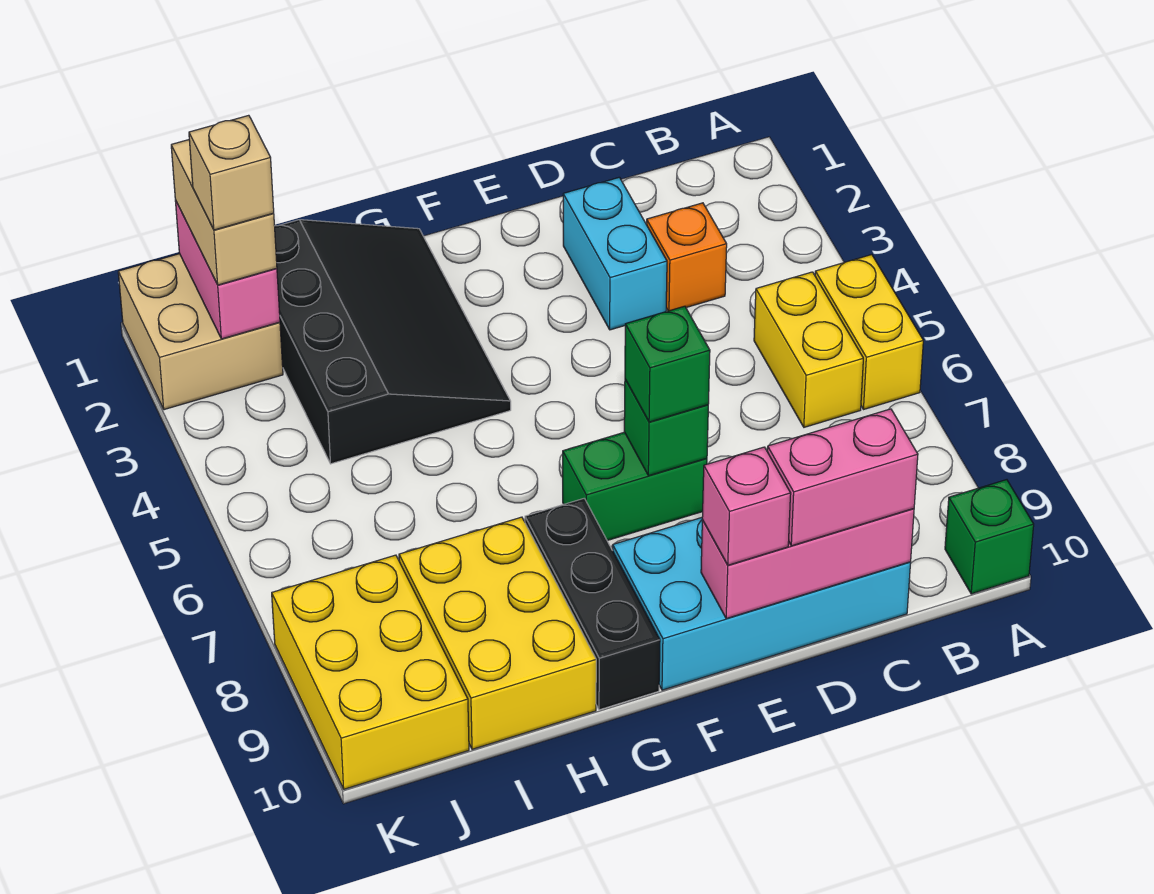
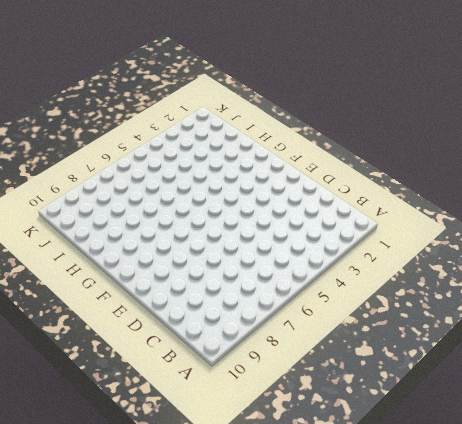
none -> yellow 1x2 brick [815,255,923,410]
none -> green 1x1 brick [945,480,1034,594]
none -> yellow 1x2 brick [754,272,863,427]

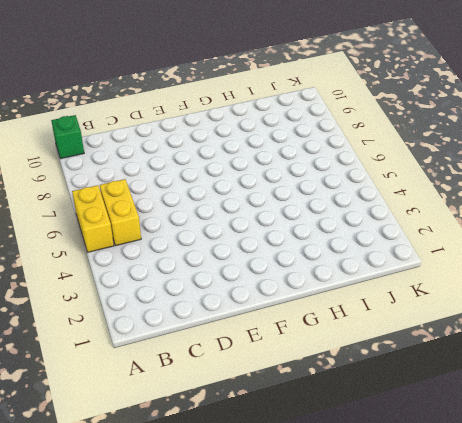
none -> orange 1x1 brick [646,203,727,311]
none -> cyan 2x4 brick [613,518,911,690]
none -> cyan 1x2 brick [563,177,667,330]

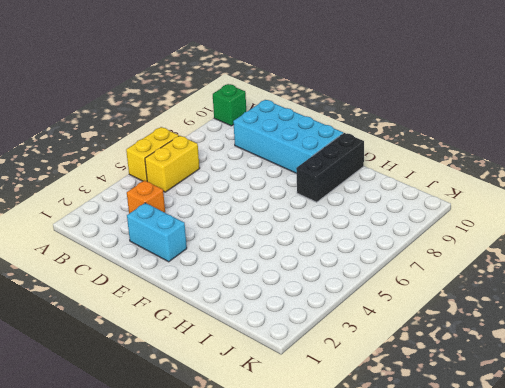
cyan 1x2 brick [127,203,187,262] -> cyan 1x2 brick turned to [563,177,667,330]
none -> green 1x2 brick [563,432,707,541]
none -> black 3x4 slope [275,220,511,464]
none -> yellow 2x3 brick [399,517,596,749]

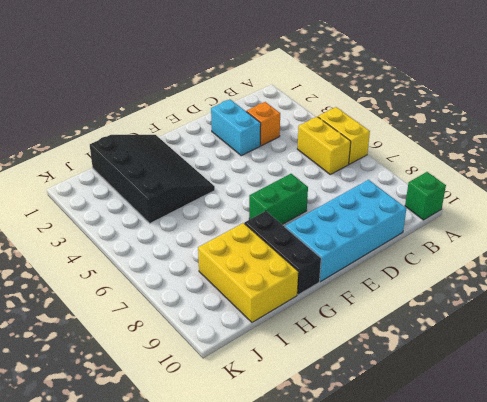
none -> tan 2x2 brick [118,254,283,410]
none -> yellow 2x3 brick [272,555,469,789]
none -> pink 1x3 brick [701,509,914,619]

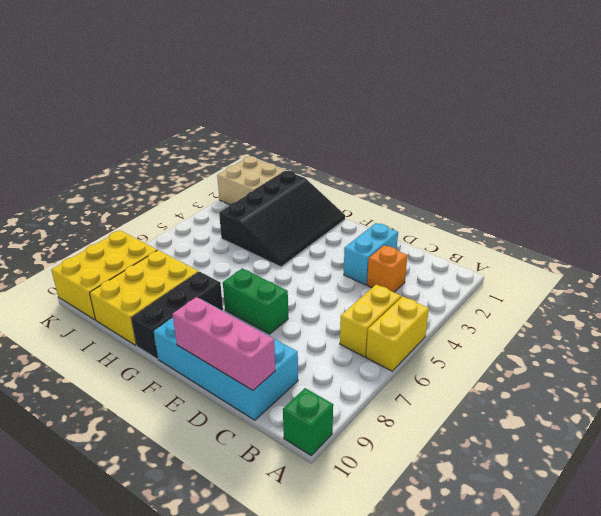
none -> green 1x1 brick [624,379,708,476]
none -> pink 1x2 brick [175,200,280,339]
none -> pink 1x2 brick [767,409,918,546]

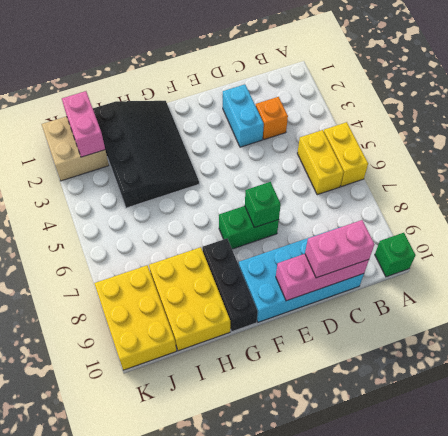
none -> green 1x1 brick [625,306,710,422]
none -> pink 1x1 brick [702,447,791,565]
none -> tan 1x2 brick [171,140,277,285]

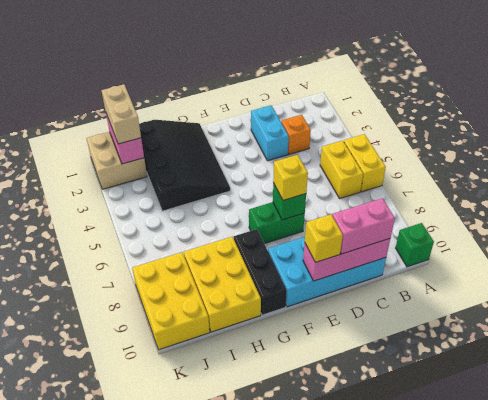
yellow 1x1 brick [273,155,308,200] -> green 1x1 brick [625,306,710,422]
yellow 1x1 brick [305,214,343,262] -> pink 1x1 brick [702,447,791,565]
none -> tan 1x1 brick [189,115,274,230]

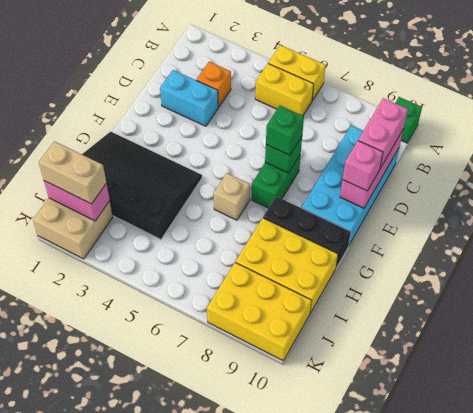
tan 1x1 brick [214,173,250,220] -> tan 1x1 brick moved to [189,115,274,230]

